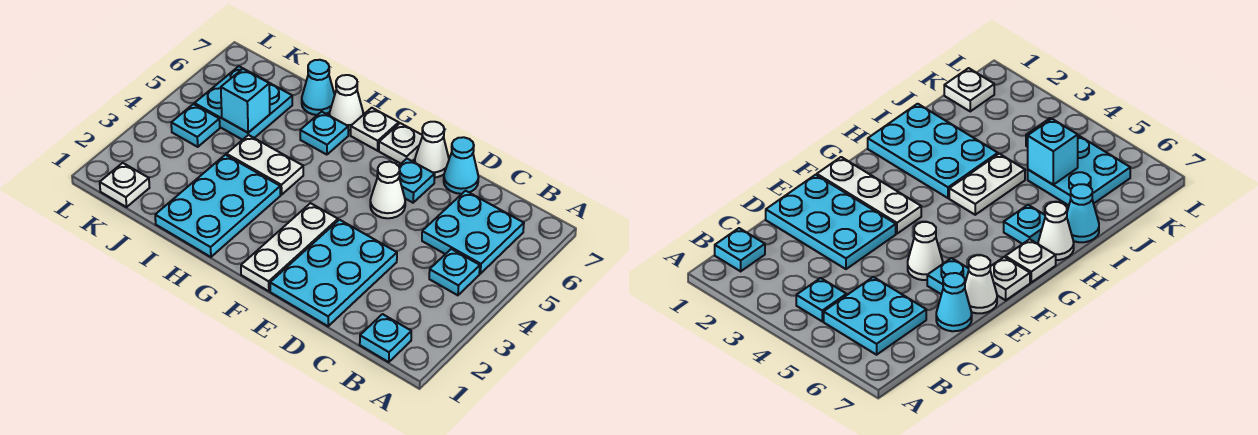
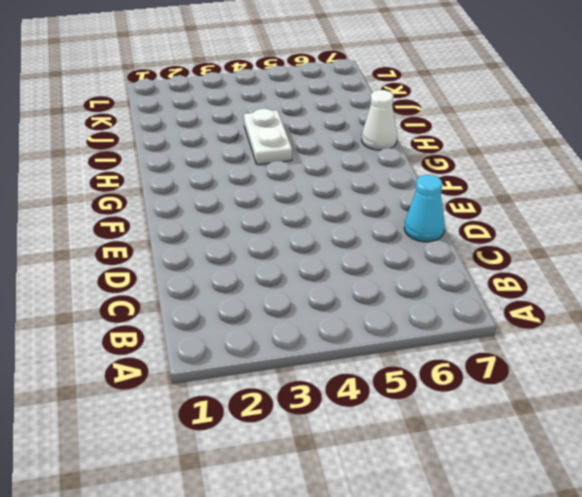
none -> cyan 1x1 plate [360,314,411,362]
none -> cyan 1x1 plate [429,249,480,295]
none -> cyan 2x2 plate [422,191,524,274]

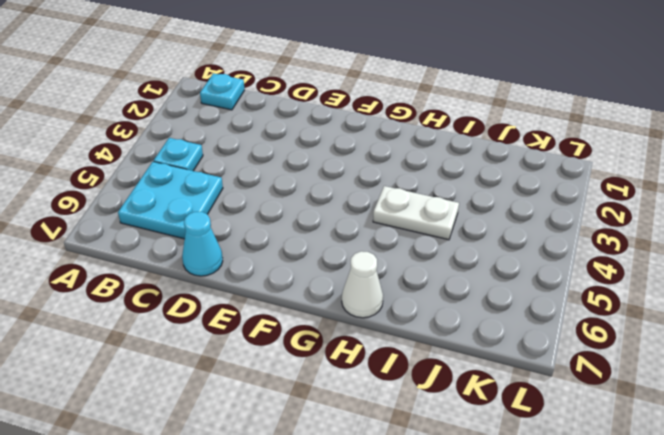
none -> cyan 2x3 plate [270,220,397,326]
none -> white 1x1 cone [370,162,405,218]
none -> cyan 1x1 plate [399,159,435,203]

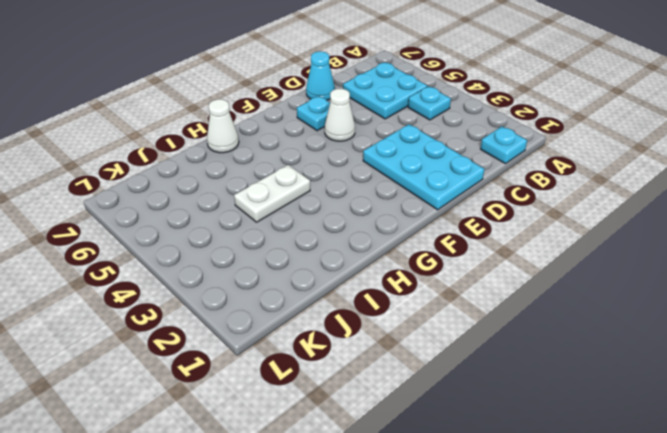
none -> white 1x1 cone [415,122,449,177]
none -> white 1x3 plate [241,203,338,291]
none -> white 1x1 plate [379,123,423,164]

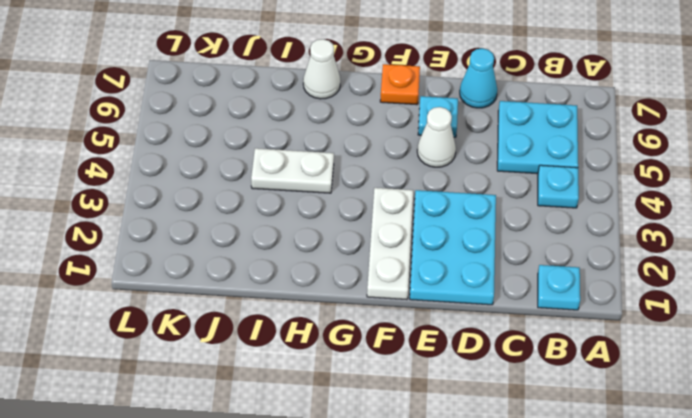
orange 1x1 plate [380,64,420,105] -> white 1x1 plate [379,123,423,164]
none -> white 1x1 cone [415,122,449,177]
none -> white 1x1 plate [351,108,399,151]
none -> cyan 2x3 plate [155,155,280,257]

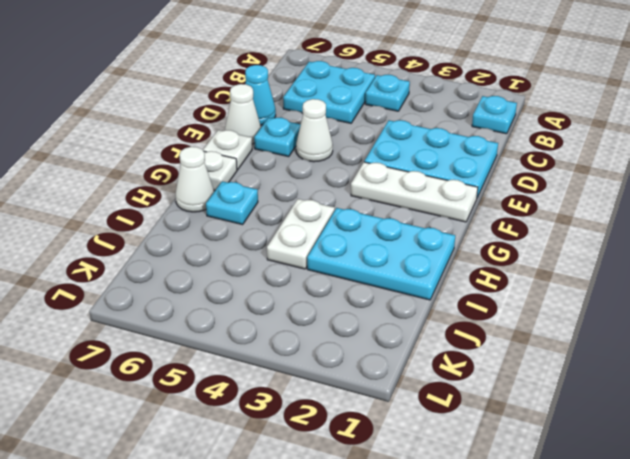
none -> cyan 1x1 cone [302,60,335,115]
none -> cyan 2x2 plate [194,66,292,140]
none -> white 1x1 plate [100,163,149,207]

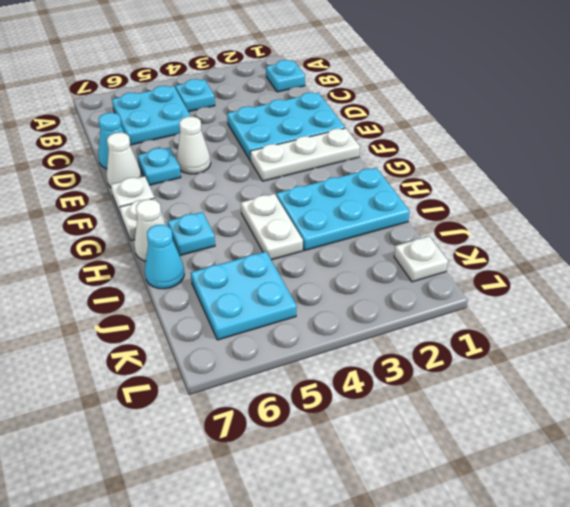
none -> cyan 1x1 plate [171,104,220,147]
none -> cyan 1x1 brick [221,69,270,133]

